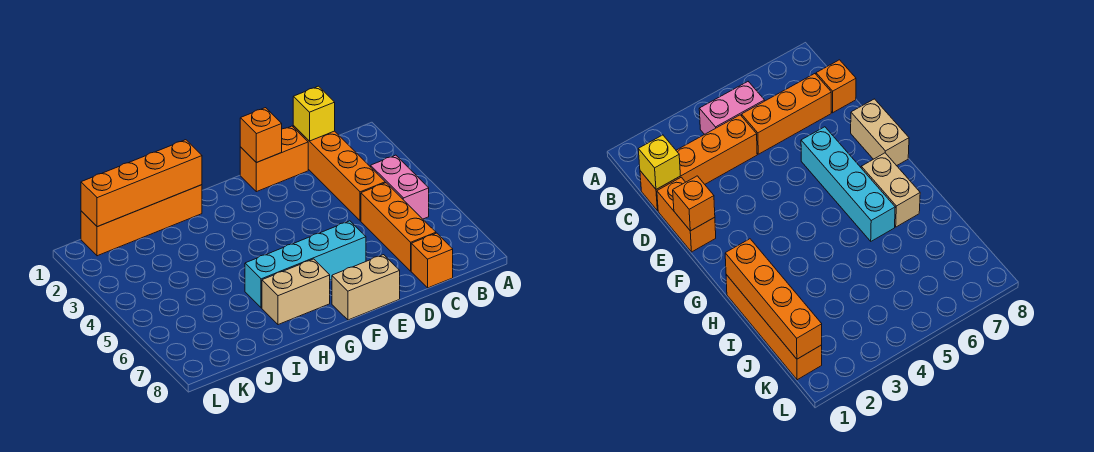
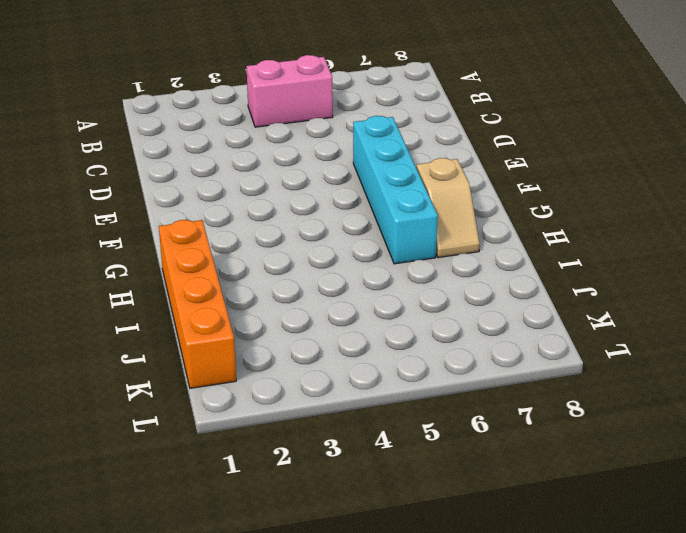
tan 1x2 slope [417,158,480,258] -> tan 1x2 brick [262,259,330,325]
none -> orange 1x4 brick [293,126,385,221]
none -> orange 1x3 brick [361,183,436,271]
none -> orange 1x1 brick [411,233,453,288]

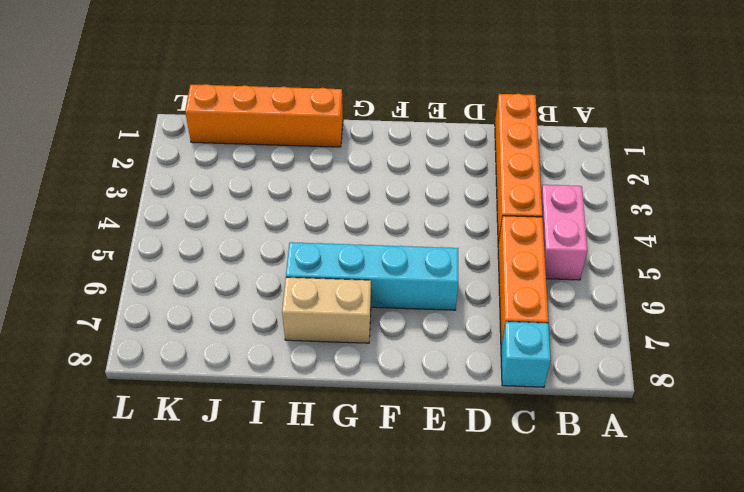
cyan 1x1 brick [501,322,551,387] -> orange 1x1 brick [411,233,453,288]
none -> orange 1x2 brick [240,126,308,192]
none -> tan 1x2 brick [332,255,400,320]
none -> yellow 1x1 brick [293,86,335,141]

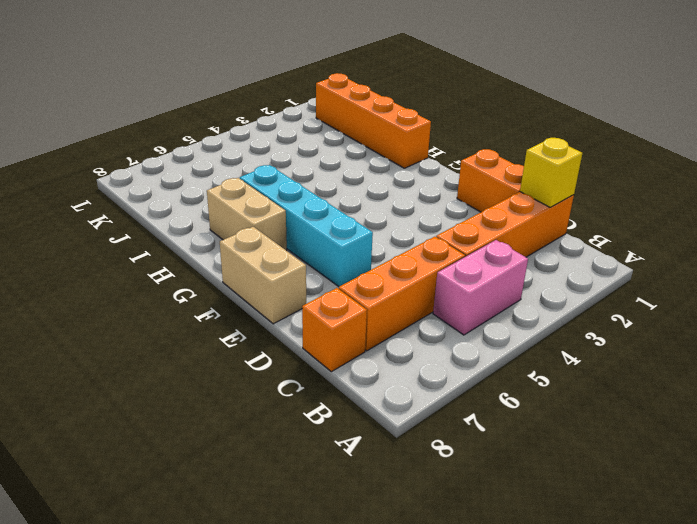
none -> orange 1x1 brick [240,108,282,163]
none -> orange 1x4 brick [81,140,202,227]

